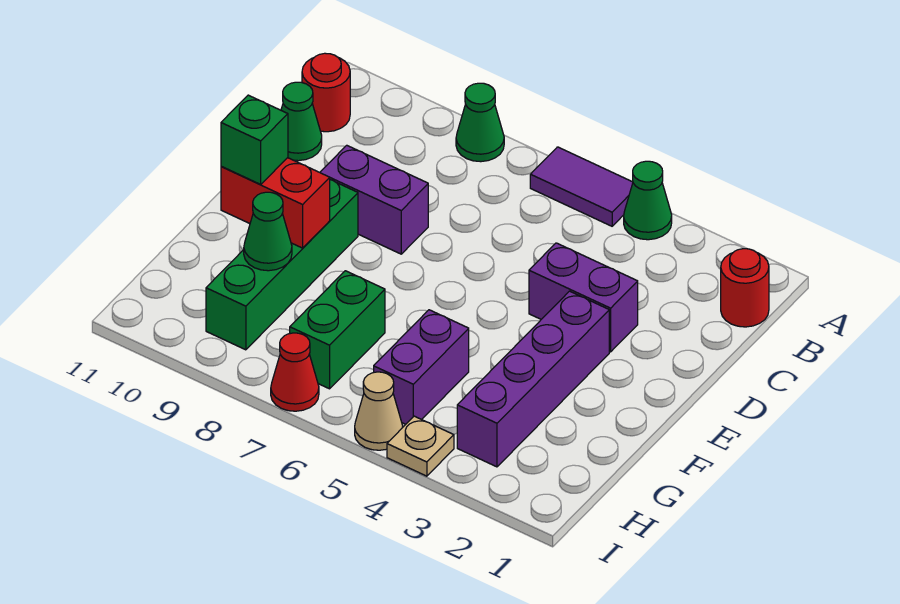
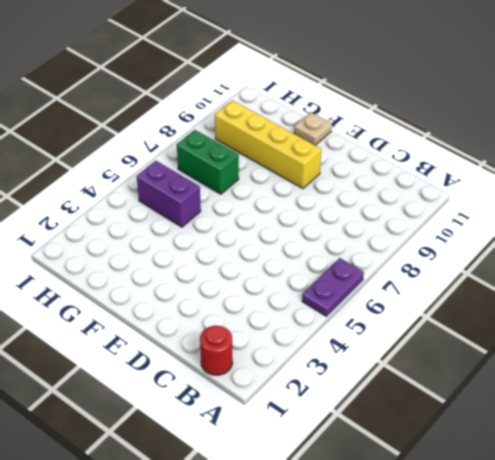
purple 1x2 plate [302,258,364,316] -> purple 1x2 tile [530,147,633,226]
yellow 1x4 brick [215,100,321,189] -> green 1x4 brick [206,180,358,350]
tan 1x1 plate [294,112,332,145] -> tan 1x1 plate moved to [387,416,454,476]
none -> green 1x1 cone [624,161,672,240]
none -> green 1x1 cone [456,83,504,162]
none -> red 1x1 round brick [302,53,350,132]

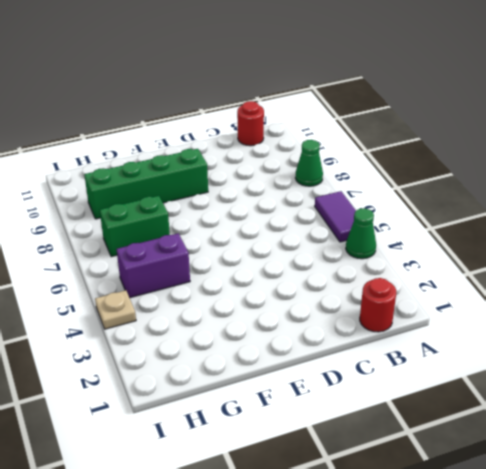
none -> green 1x1 cone [281,82,322,161]
none -> purple 1x2 brick [529,243,638,352]
none -> purple 1x2 brick [320,145,428,254]

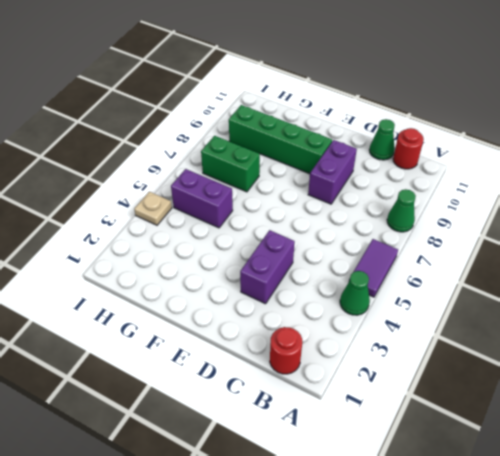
none -> purple 1x4 brick [457,291,609,467]
none -> tan 1x1 cone [355,372,403,450]
none -> red 1x1 cone [271,333,319,411]

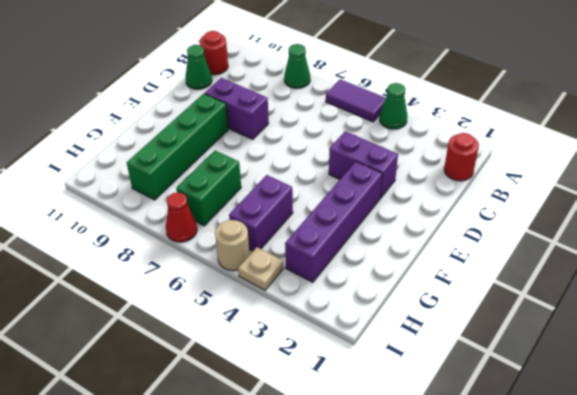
tan 1x1 round brick [215,220,250,271] -> tan 1x1 cone [355,372,403,450]
none -> red 1x2 brick [221,158,330,248]
none -> green 1x1 cone [244,192,292,271]
none -> green 1x1 brick [221,95,288,185]

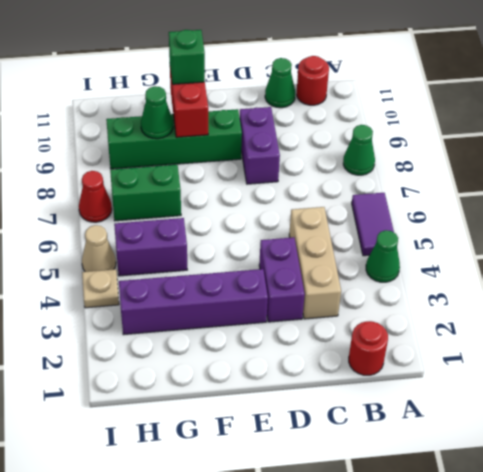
tan 1x3 brick [289,207,341,319] -> none

